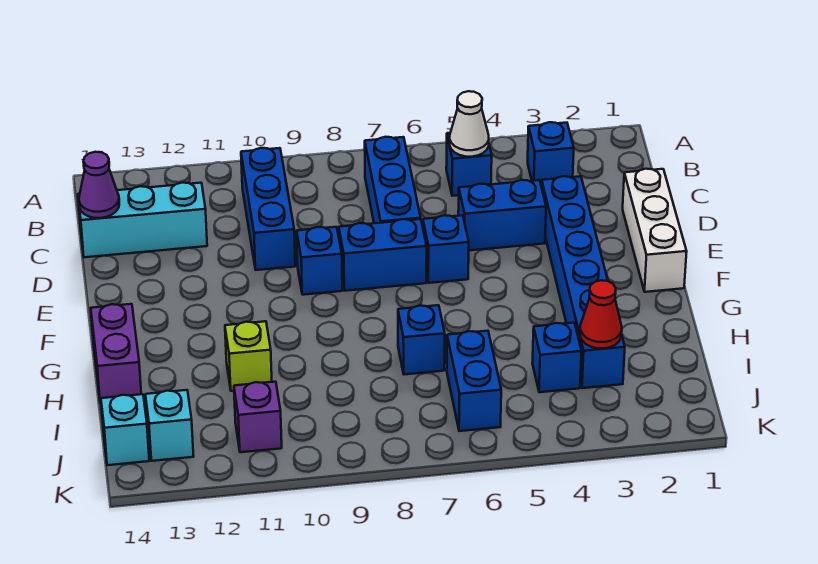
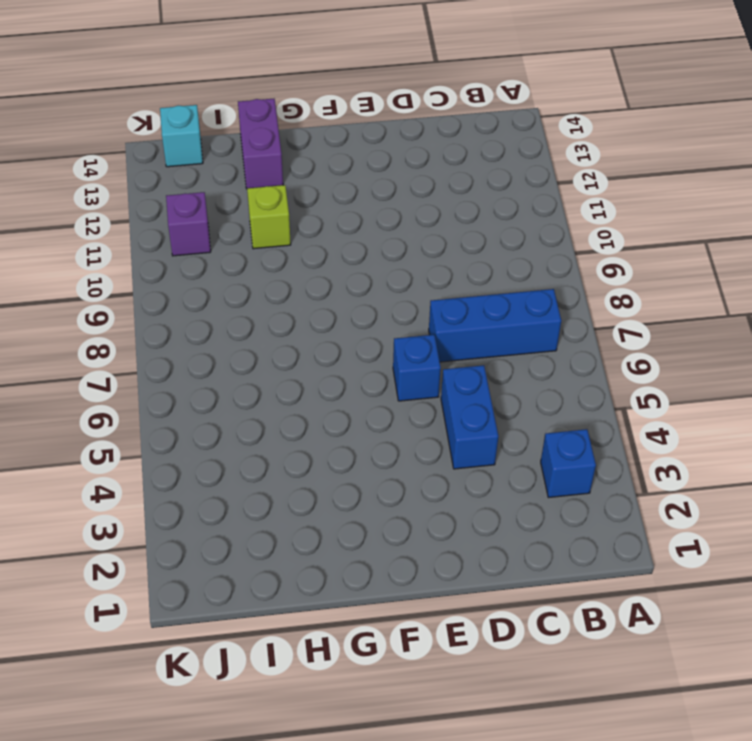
purple 1x2 brick [238,99,283,189] -> purple 1x2 brick turned to [91,304,141,403]
none -> blue 1x1 brick [446,133,492,196]
none -> blue 1x3 brick [241,148,295,270]
none -> cyan 1x3 brick [78,183,207,257]

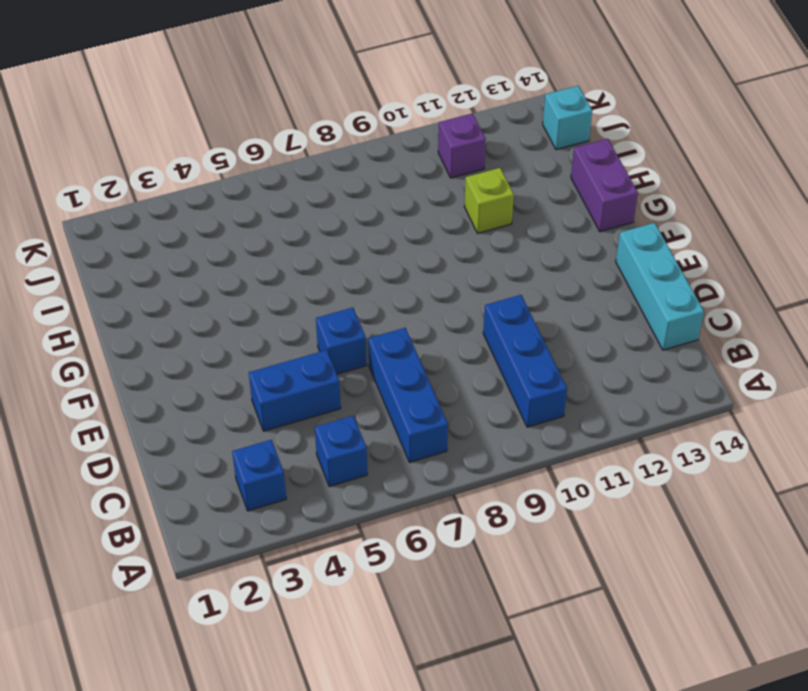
cyan 1x3 brick [616,223,704,350] -> cyan 1x3 brick turned to [78,183,207,257]
none -> white 1x3 brick [623,169,687,292]
none -> blue 1x6 brick [542,176,625,388]
none -> blue 1x2 brick [339,219,427,291]

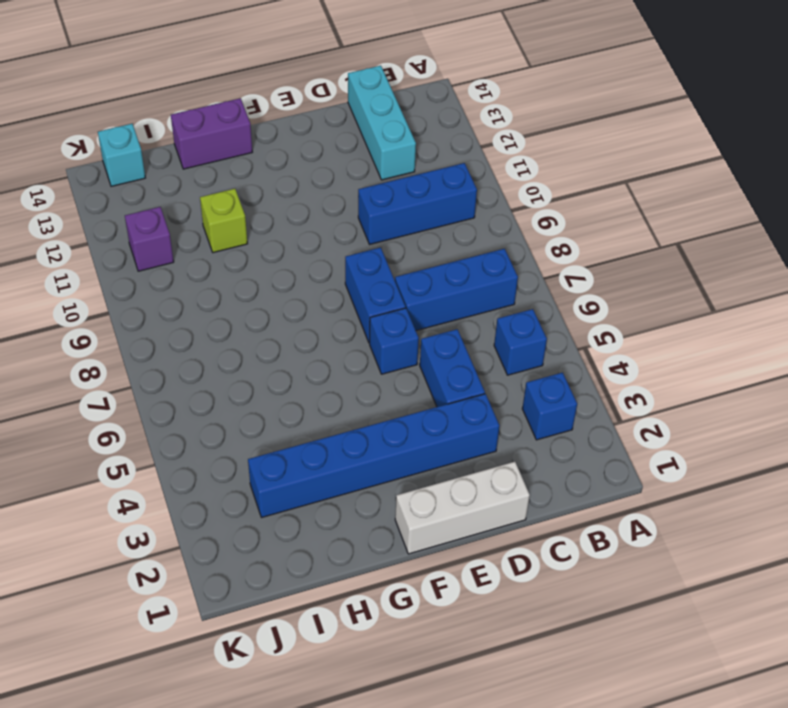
none -> blue 1x1 brick [297,227,342,295]
none -> blue 1x1 brick [398,305,445,375]
none -> blue 1x1 brick [532,323,582,392]

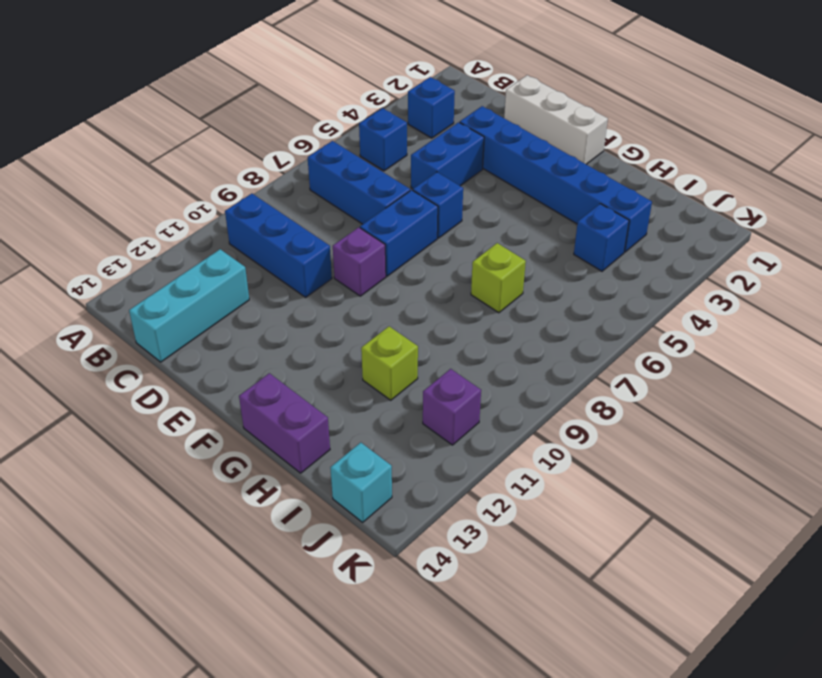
purple 1x1 brick [333,227,386,296] -> blue 1x1 brick [297,227,342,295]
lime 1x1 brick [471,243,526,313] -> blue 1x1 brick [398,305,445,375]
none -> blue 1x2 brick [447,331,501,431]
none -> cyan 1x1 brick [145,390,194,461]
none -> white 1x1 cone [450,91,489,157]

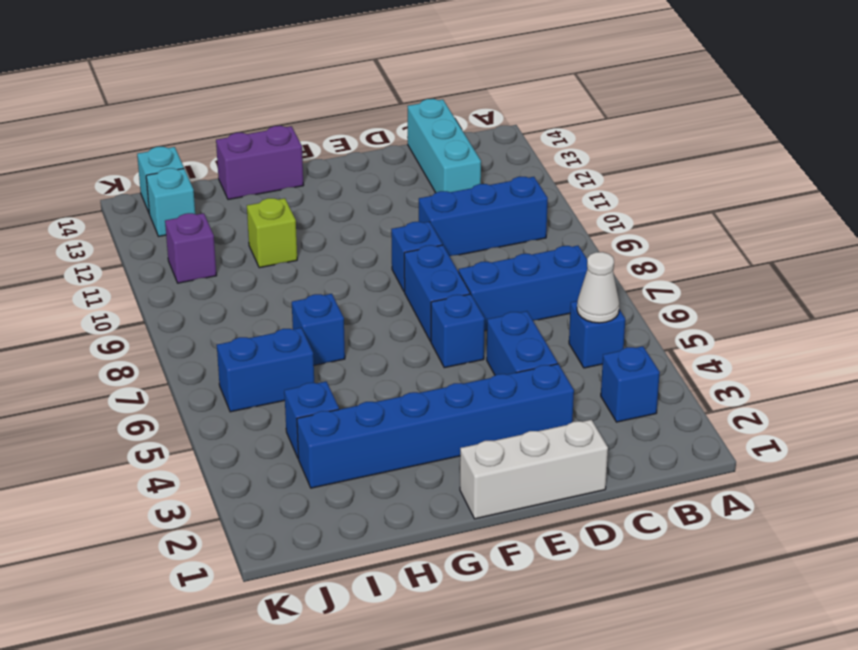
none -> purple 1x1 cone [79,152,119,218]
none -> red 1x1 cone [580,280,622,348]

